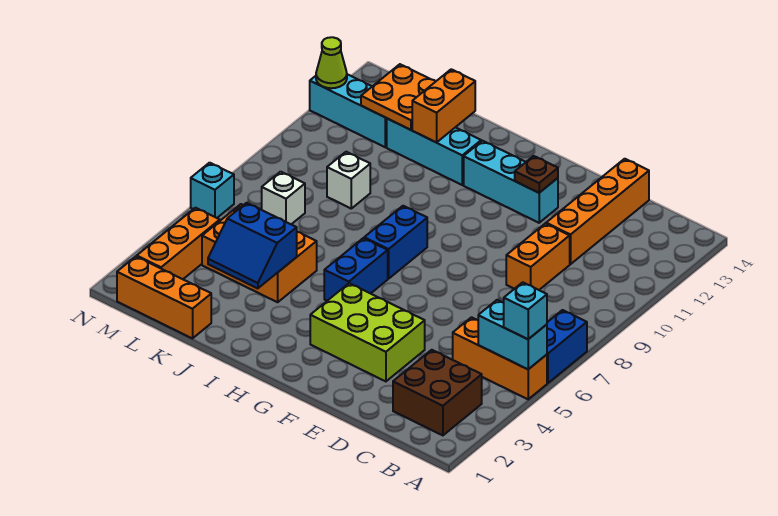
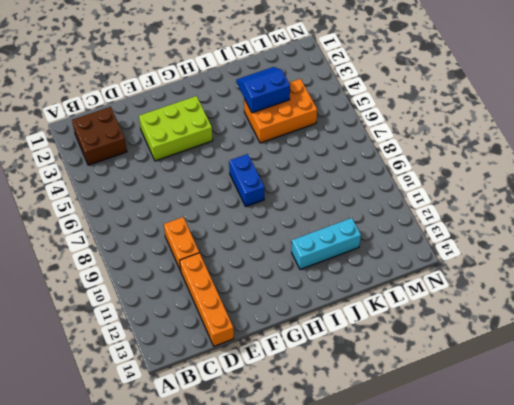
none -> orange 1x3 brick [453,317,547,399]
none -> blue 1x2 brick [547,310,587,383]
none -> cyan 1x3 brick [464,141,558,223]

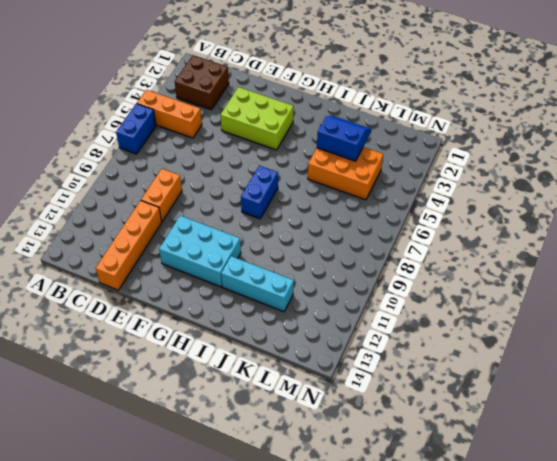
cyan 2x3 brick [159,216,241,287] -> cyan 1x3 brick [464,141,558,223]
none -> blue 1x2 brick [324,238,388,301]
none -> orange 1x3 brick [117,256,211,338]
none -> white 1x1 brick [327,152,370,208]

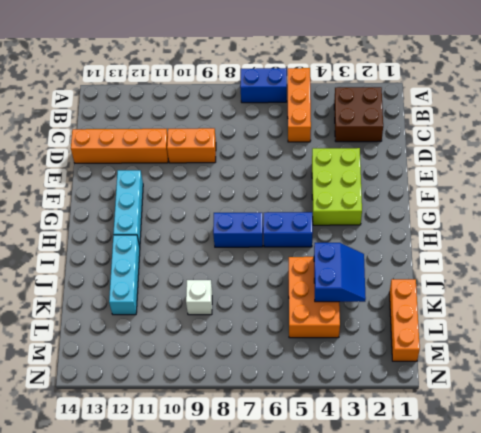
none -> white 1x1 brick [262,172,305,224]
none -> cyan 1x3 brick [310,74,387,147]
none -> orange 1x3 brick [137,208,220,279]

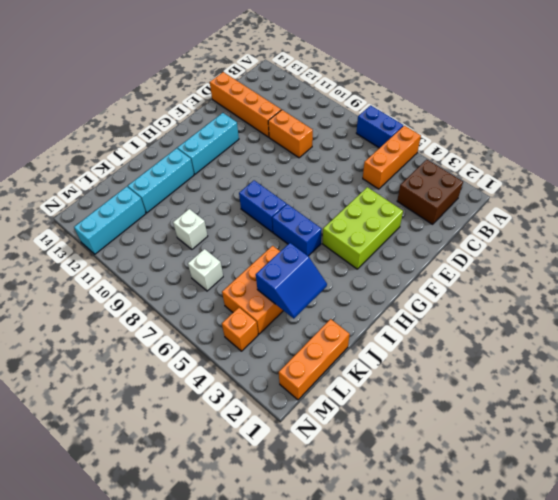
orange 1x1 brick [222,308,258,351] -> orange 1x3 brick [137,208,220,279]
none -> cyan 1x1 brick [191,163,234,218]
none -> cyan 1x2 brick [478,300,547,369]
none -> brown 1x1 plate [515,156,558,193]

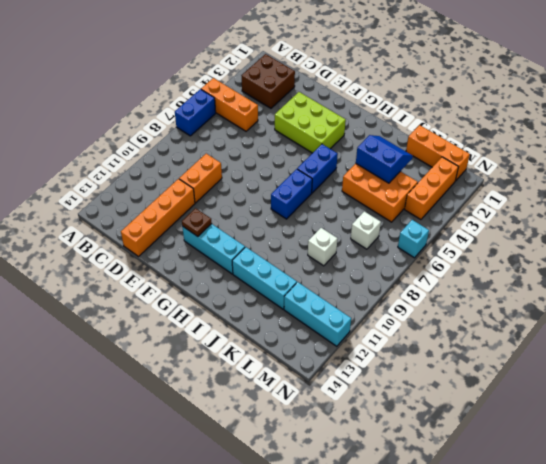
none -> cyan 1x2 brick [478,300,547,369]
none -> orange 1x2 brick [412,69,475,143]
none -> orange 2x2 plate [361,64,436,130]

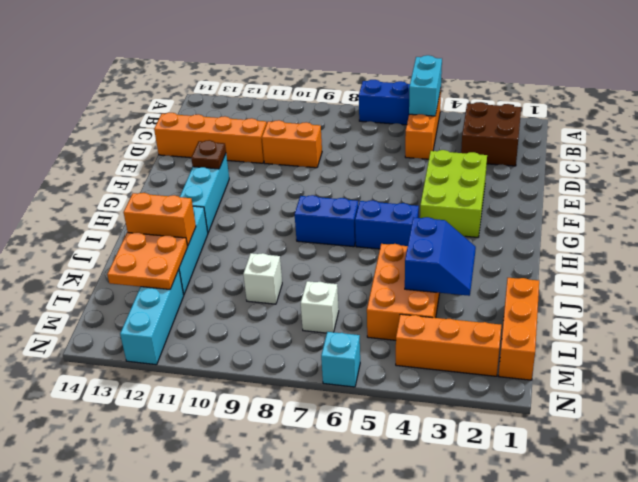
none -> lime 1x1 cone [316,37,347,88]
none -> cyan 1x1 brick [504,282,547,339]

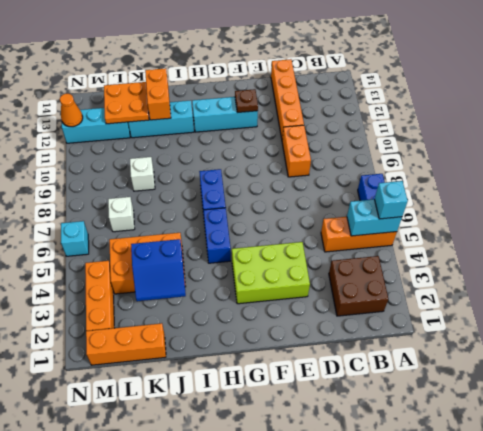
orange 1x1 cone [60,94,83,127] -> lime 1x1 cone [316,37,347,88]

